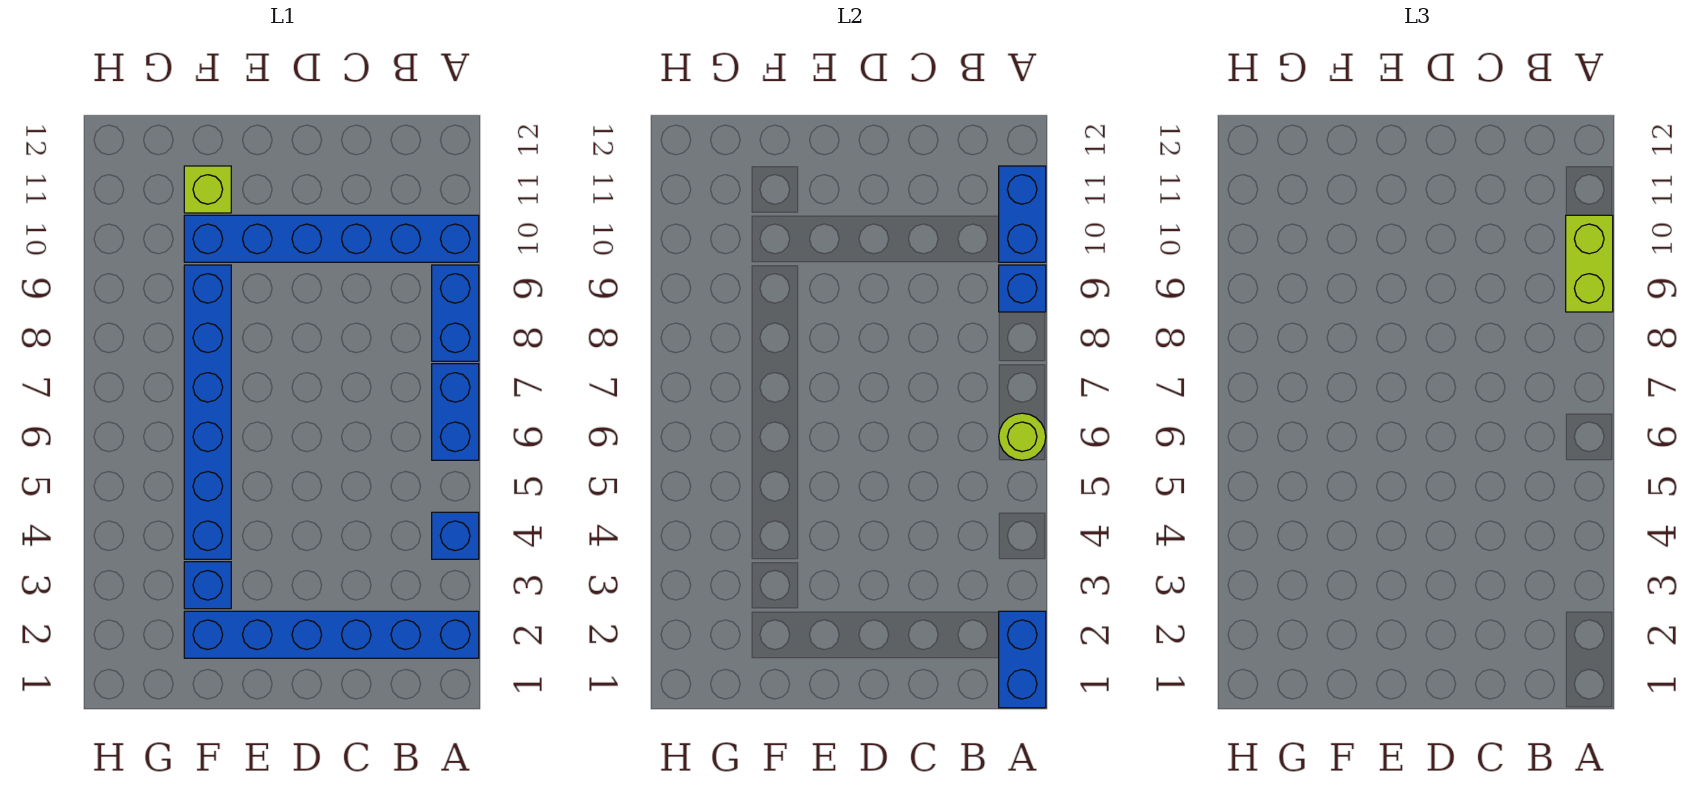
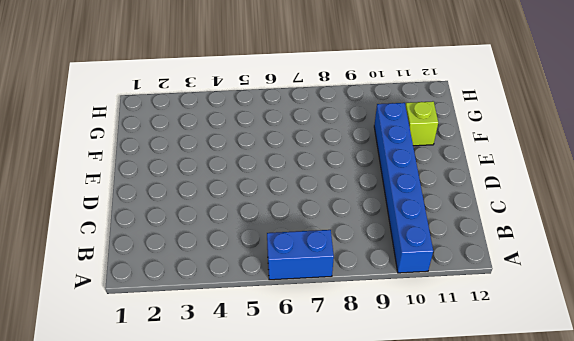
none -> blue 1x6 brick [184,611,479,658]
none -> blue 1x1 brick [432,512,479,559]
none -> blue 1x2 brick [432,265,479,361]

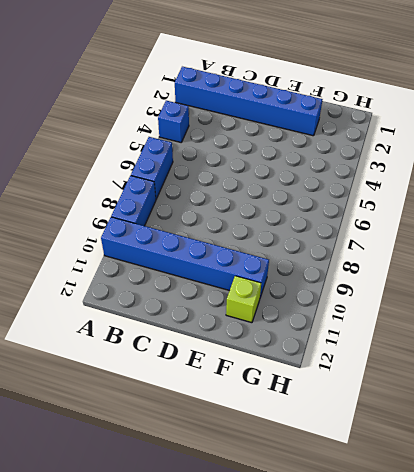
none -> blue 1x1 brick [184,562,231,609]
none -> blue 1x6 brick [184,265,231,559]
none -> blue 1x2 brick [999,611,1046,708]

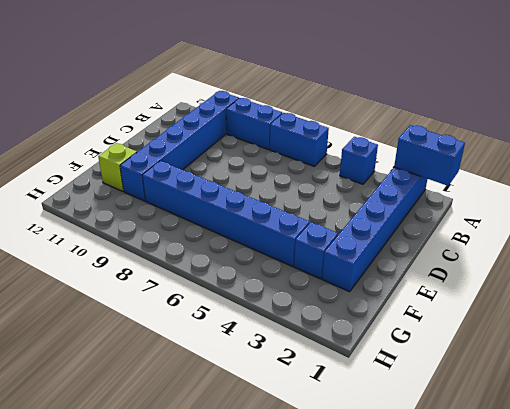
none -> lime 1x1 round brick [999,413,1046,460]
none -> blue 1x1 brick [999,265,1046,312]
none -> blue 1x2 brick [999,166,1046,262]

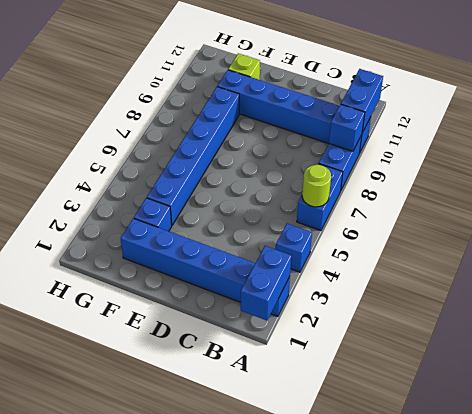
none -> lime 1x2 brick [1566,215,1613,312]

